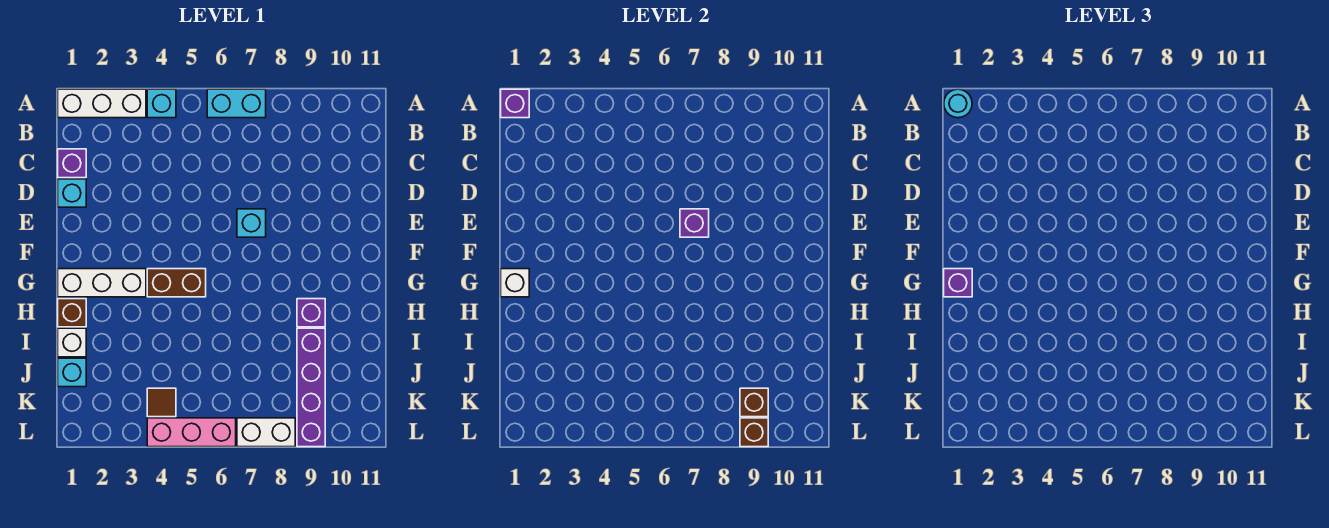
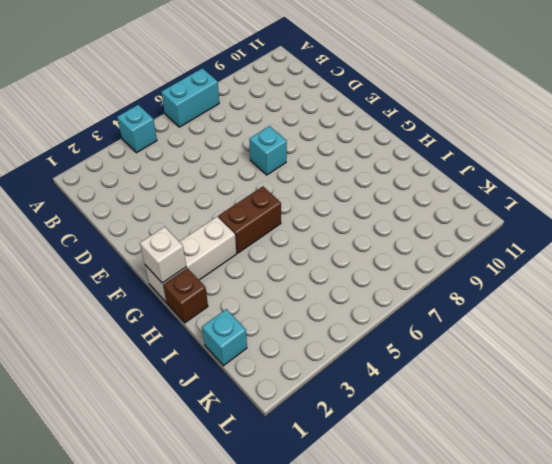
none -> white 1x3 brick [58,89,146,118]
none -> purple 1x1 brick [58,149,86,178]
none -> cyan 1x1 brick [58,179,86,207]

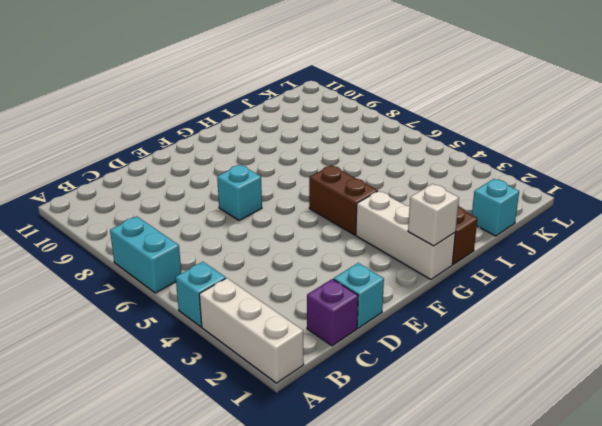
none -> purple 1x1 brick [297,299,325,327]
none -> white 1x1 brick [58,328,86,357]
none -> purple 1x4 brick [297,328,325,447]

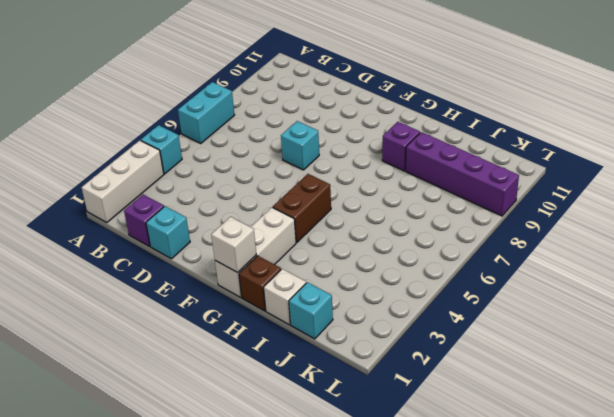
none -> brown 1x1 tile [147,388,176,417]
none -> pink 1x3 brick [147,418,236,447]
none -> white 1x2 brick [237,418,295,447]

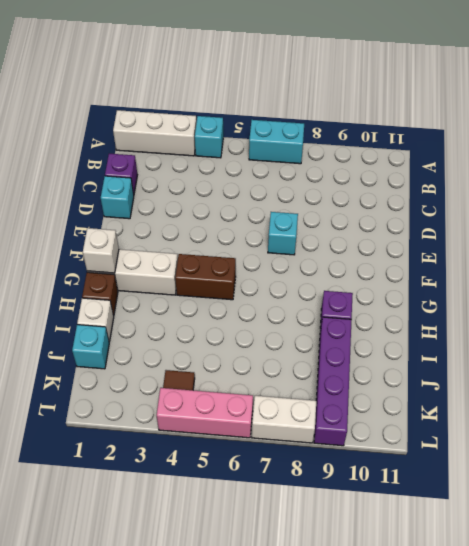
none -> purple 1x1 brick [501,89,529,118]
none -> purple 1x1 brick [680,209,709,237]
none -> brown 1x1 brick [740,388,768,417]

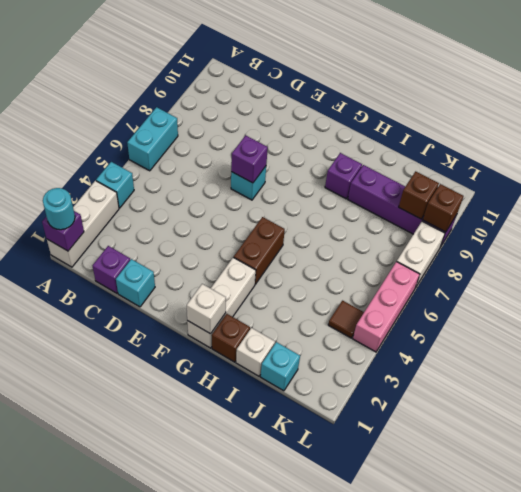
none -> purple 1x1 brick [944,269,972,297]

